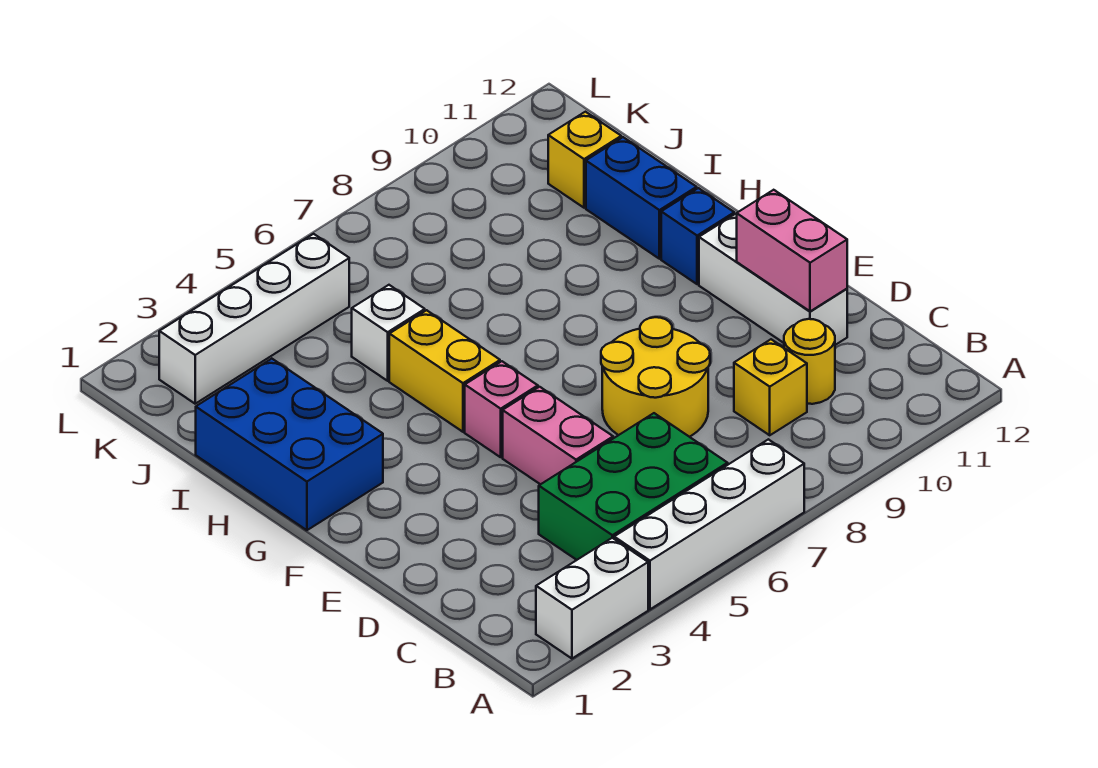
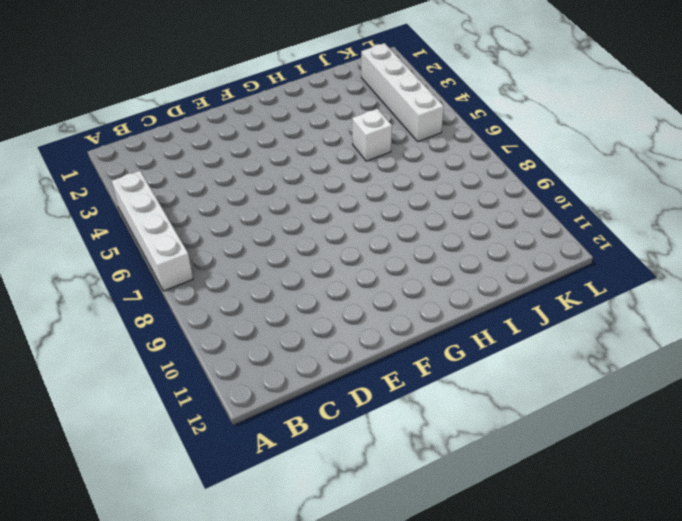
none -> white 1x2 brick [536,538,648,658]
none -> green 2x3 brick [539,413,728,560]
none -> yellow 1x1 brick [734,339,807,435]

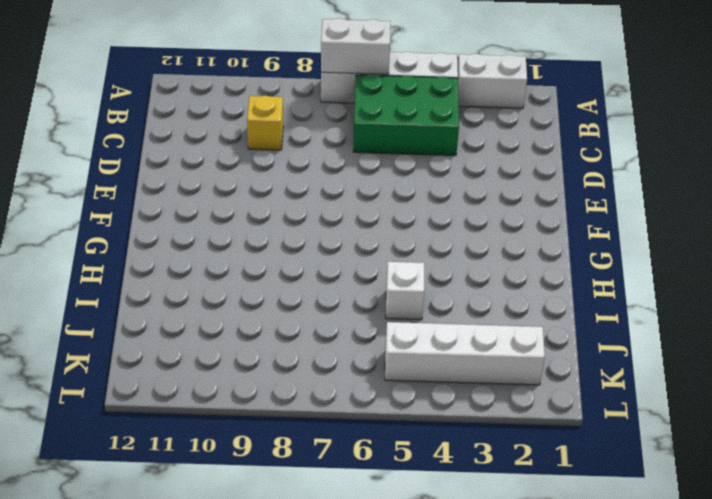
white 1x2 brick [321,18,390,74] -> none
none -> yellow 1x1 round brick [784,319,835,404]
none -> pink 1x2 brick [503,387,613,485]
none -> yellow 2x2 round brick [601,317,710,437]

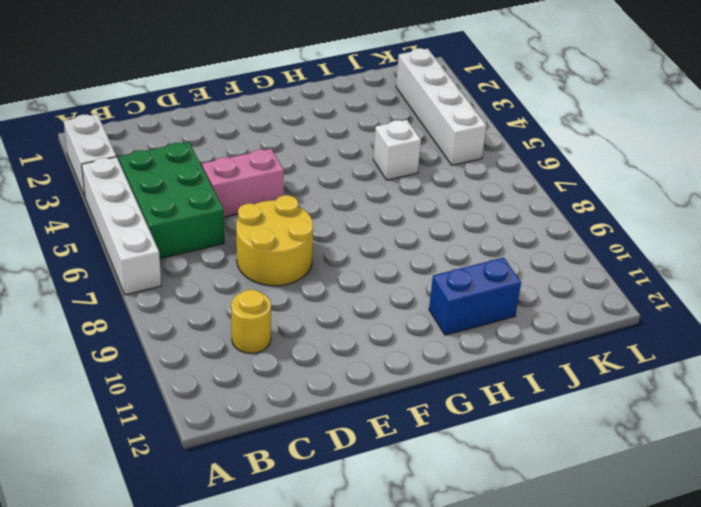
none -> yellow 1x1 brick [734,339,807,435]
none -> white 1x3 brick [699,214,847,345]
none -> pink 1x1 brick [465,361,538,457]

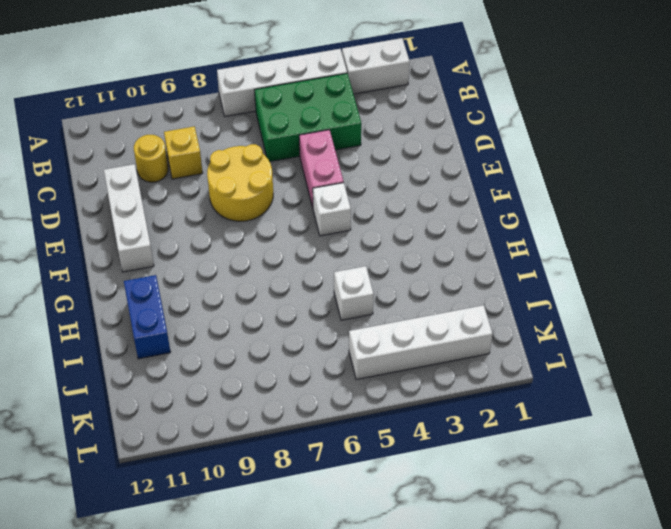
white 1x1 brick [313,183,351,236] -> pink 1x1 brick [465,361,538,457]
none -> blue 2x3 brick [196,359,383,530]
none -> yellow 1x2 brick [389,310,500,432]
none -> blue 1x1 brick [661,188,734,284]

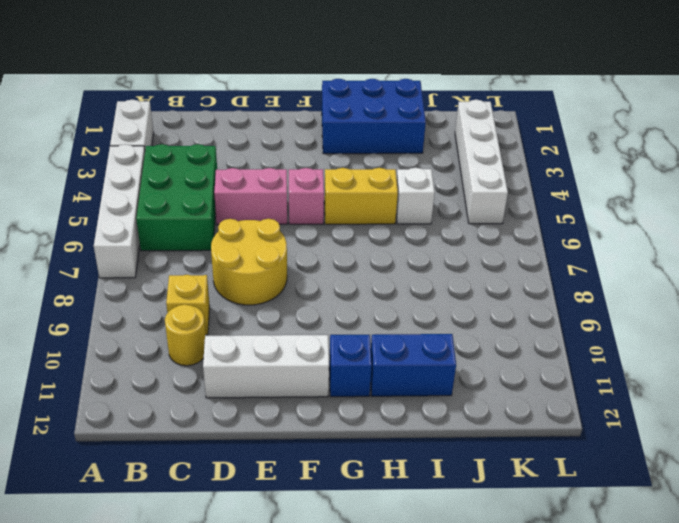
none -> yellow 1x1 brick [548,112,621,208]
none -> pink 1x2 brick [737,190,847,311]

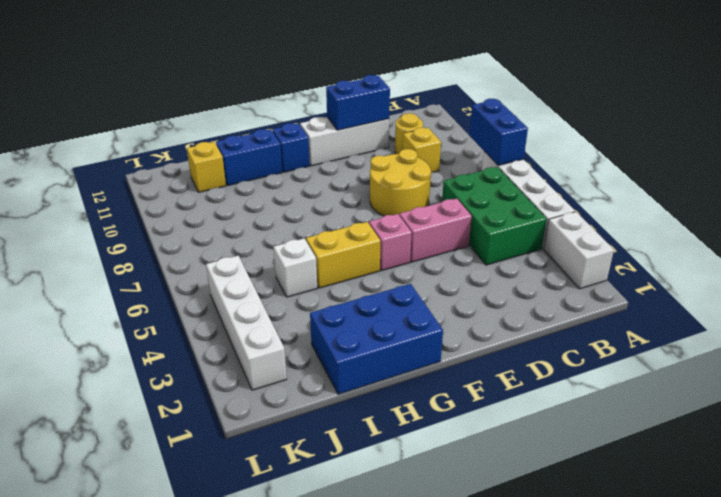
blue 1x2 brick [469,99,528,165] -> none
blue 1x2 brick [326,75,390,130] -> pink 1x2 brick [737,190,847,311]

